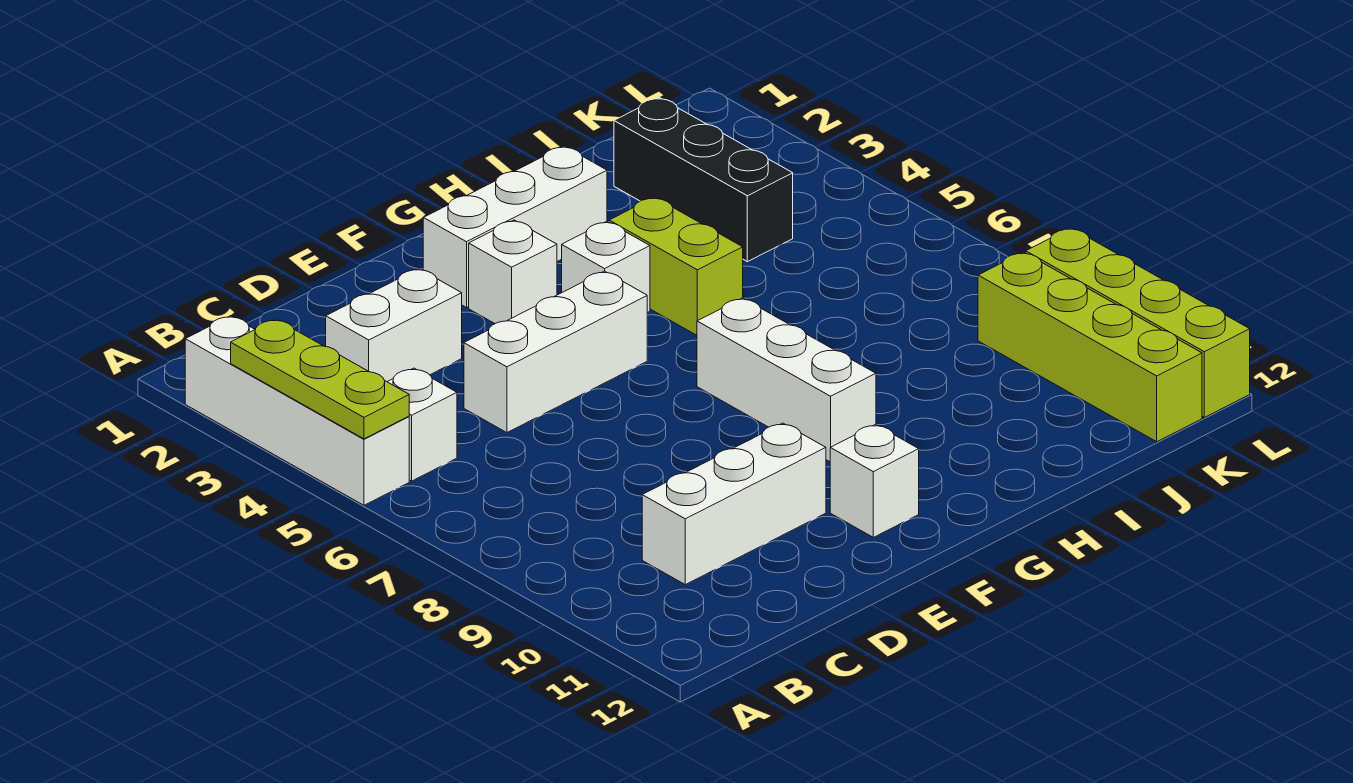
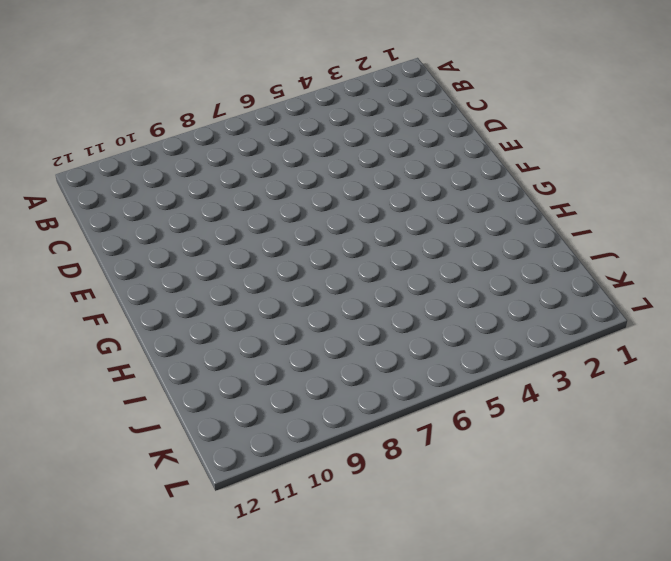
none -> white 1x4 brick [185,316,409,505]
none -> white 1x1 brick [388,368,457,481]
none -> white 1x2 brick [326,269,462,382]

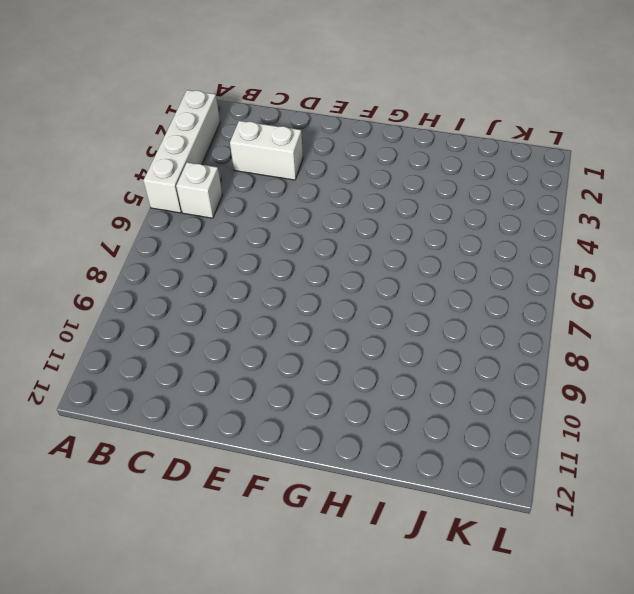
none -> white 1x3 brick [642,423,826,585]
none -> white 1x3 brick [464,271,647,433]
none -> white 1x3 brick [423,146,607,307]

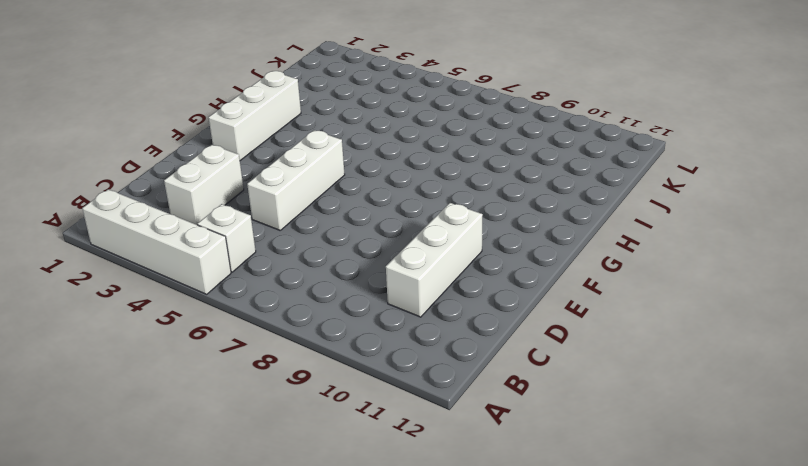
none -> white 1x1 brick [469,220,557,324]
none -> white 1x1 brick [830,424,919,537]
none -> white 1x1 brick [562,221,650,313]

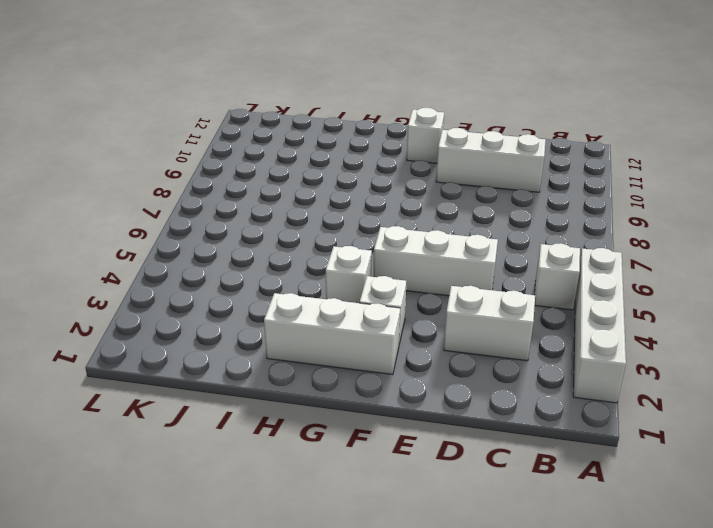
none -> white 1x3 brick [697,298,876,462]
none -> lime 1x2 brick [609,197,743,335]
none -> black 1x3 brick [614,98,793,262]

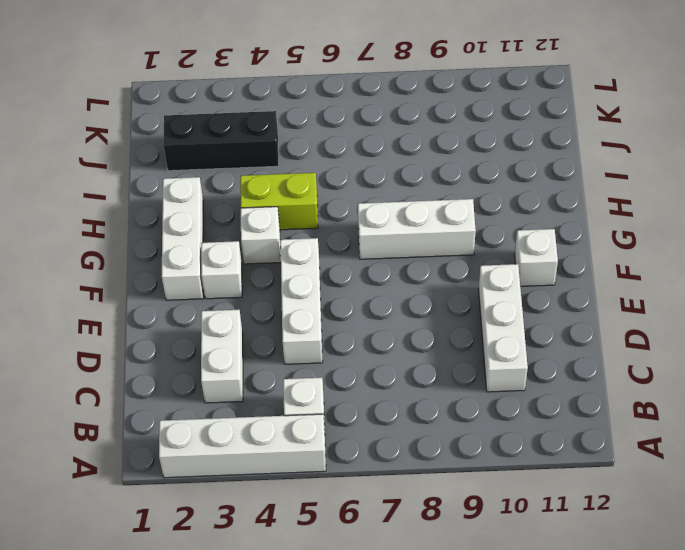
none -> lime 1x4 brick [978,252,1202,442]
none -> lime 1x4 brick [1026,228,1250,417]
none -> lime 1x3 plate [231,319,409,439]

